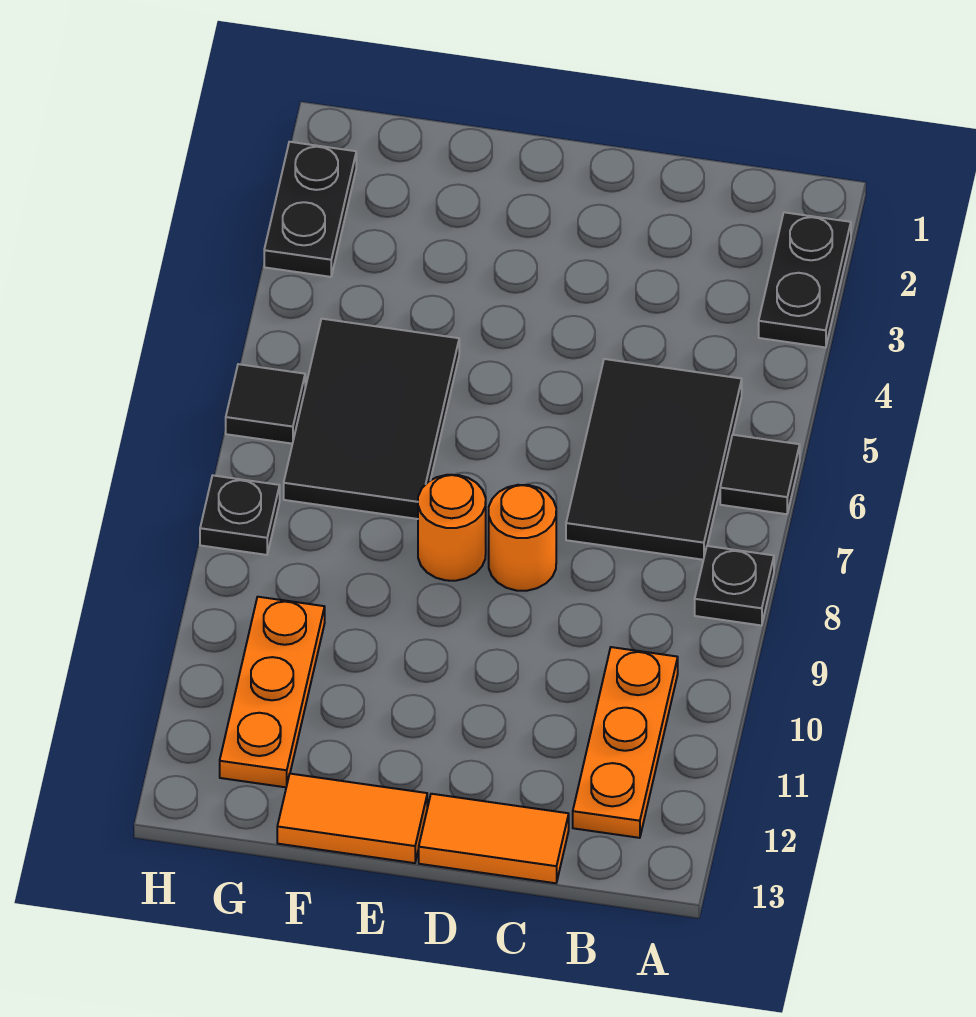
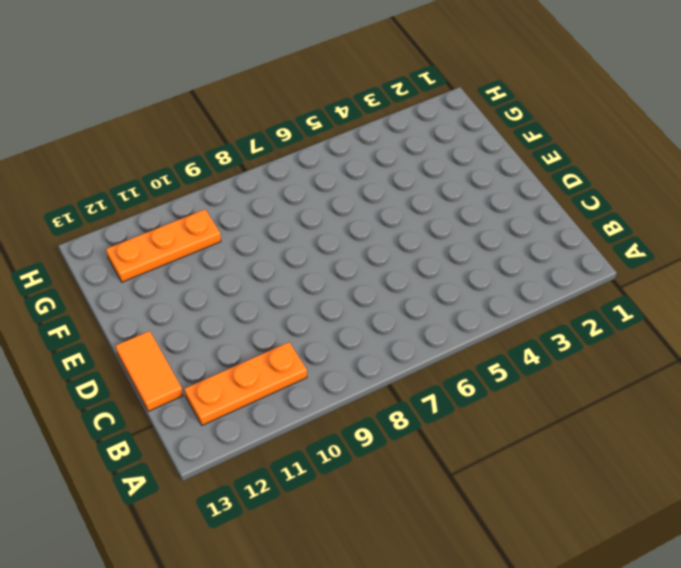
none -> black 1x2 plate [759,212,851,348]
none -> black 1x1 tile [720,435,800,514]
none -> black 1x1 plate [695,546,774,626]

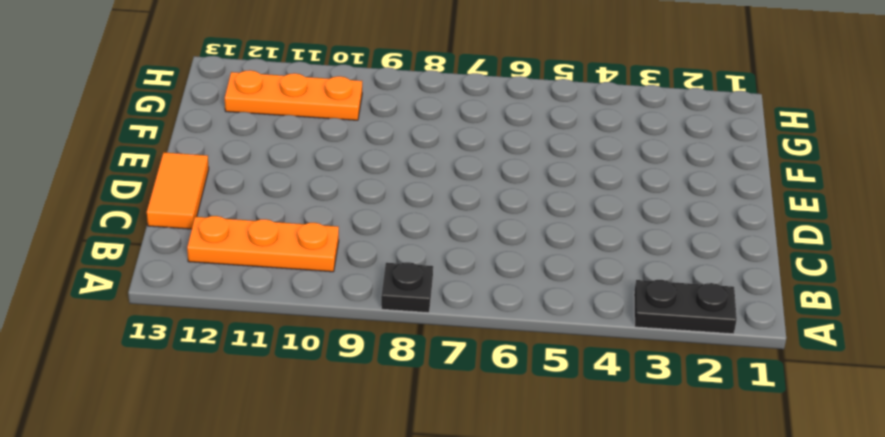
none -> black 1x1 tile [720,435,800,514]
none -> black 2x3 tile [566,359,742,560]
none -> orange 1x1 round brick [489,485,556,591]

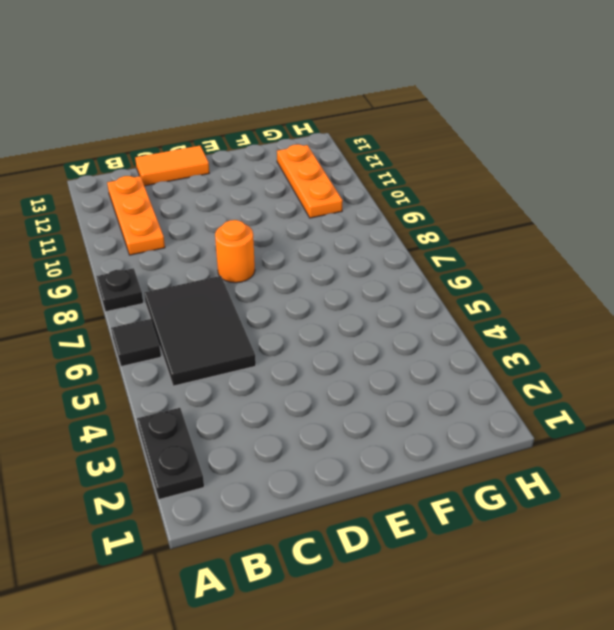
none -> orange 1x1 round brick [418,475,486,581]
none -> orange 1x2 tile [277,774,427,863]
none -> black 2x3 tile [284,319,459,519]

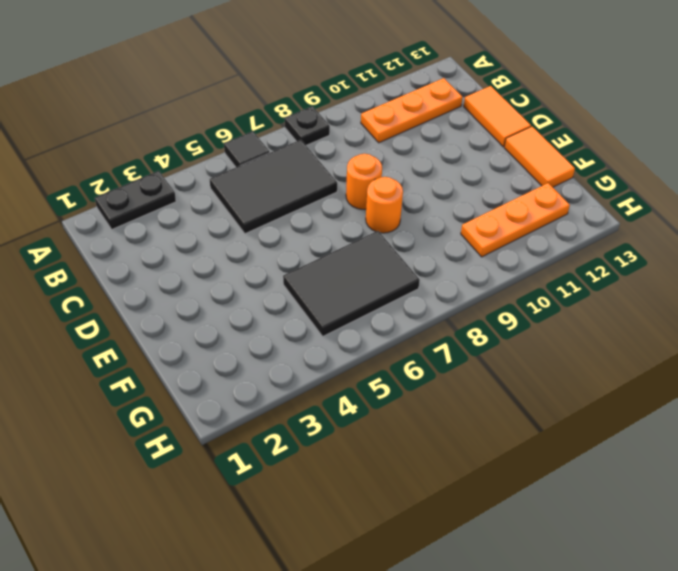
none -> black 1x2 plate [264,142,356,277]
none -> black 1x1 tile [226,364,305,444]
none -> black 1x1 plate [200,475,280,555]

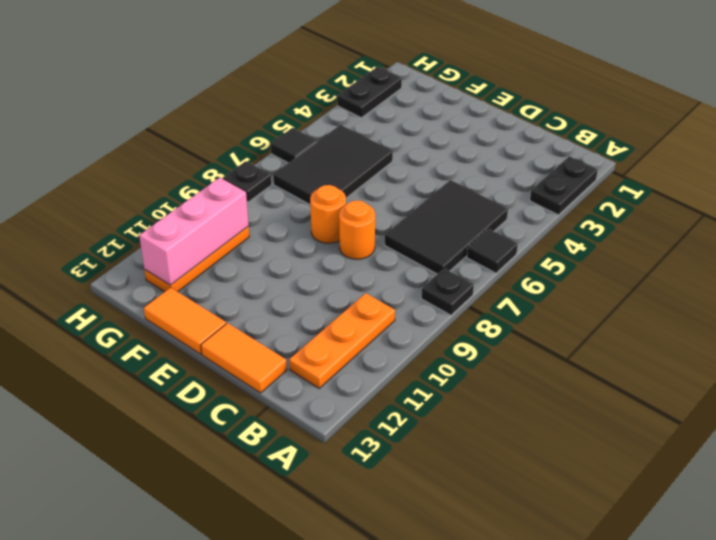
pink 1x3 brick [139,178,249,285] -> none

